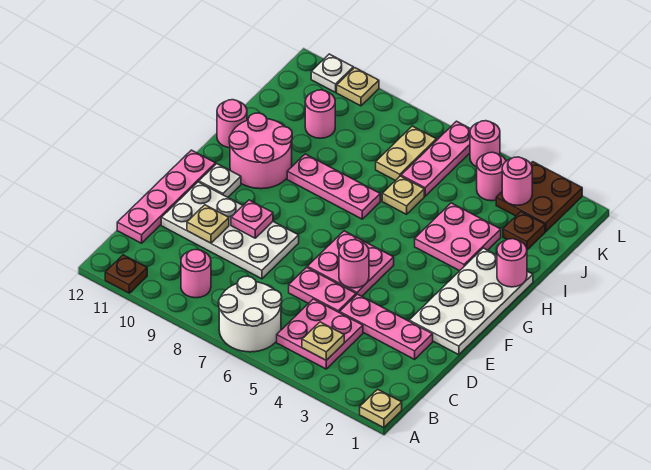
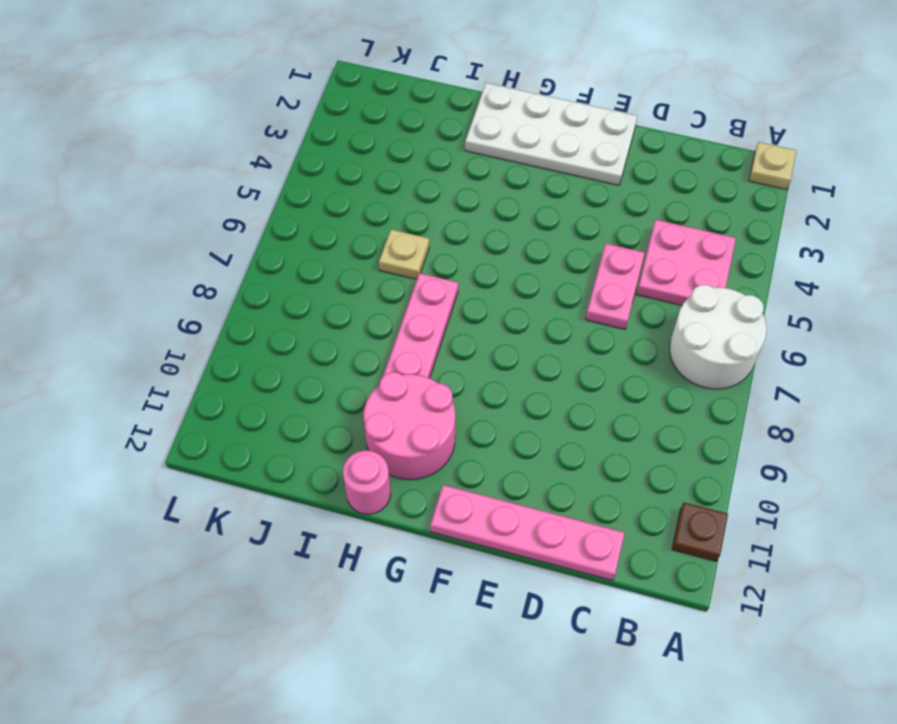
none -> pink 1x1 round brick [181,250,211,298]
none -> pink 1x3 plate [340,294,433,359]
none -> white 2x4 plate [161,182,299,279]
none -> pink 2x2 plate [307,231,394,296]

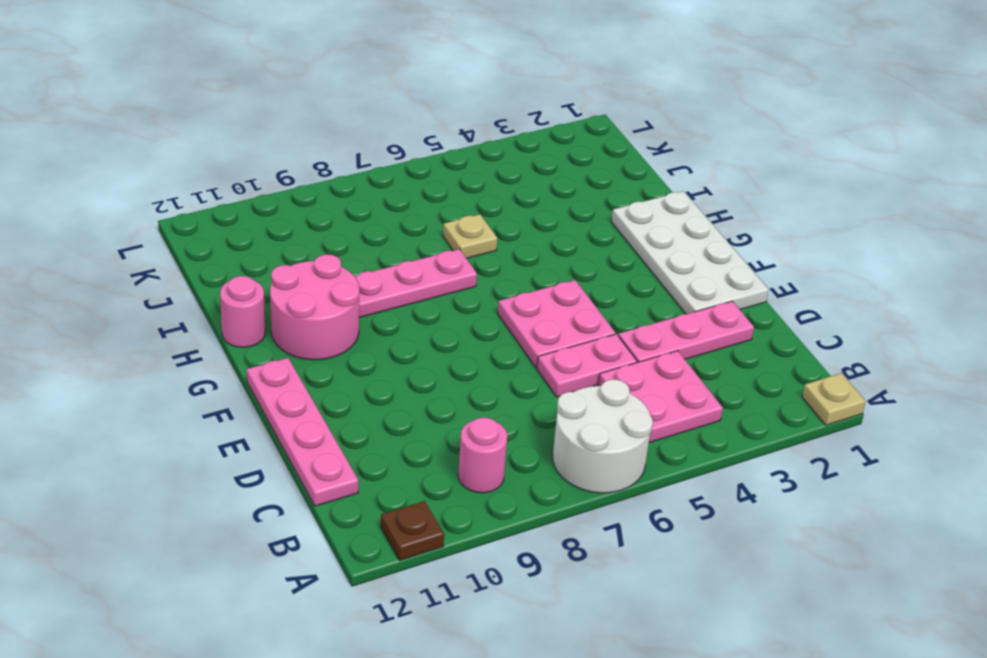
none -> white 2x4 plate [161,182,299,279]
none -> white 1x1 plate [199,164,241,197]
none -> pink 2x2 plate [415,203,501,271]
none -> brown 1x1 plate [503,212,545,250]

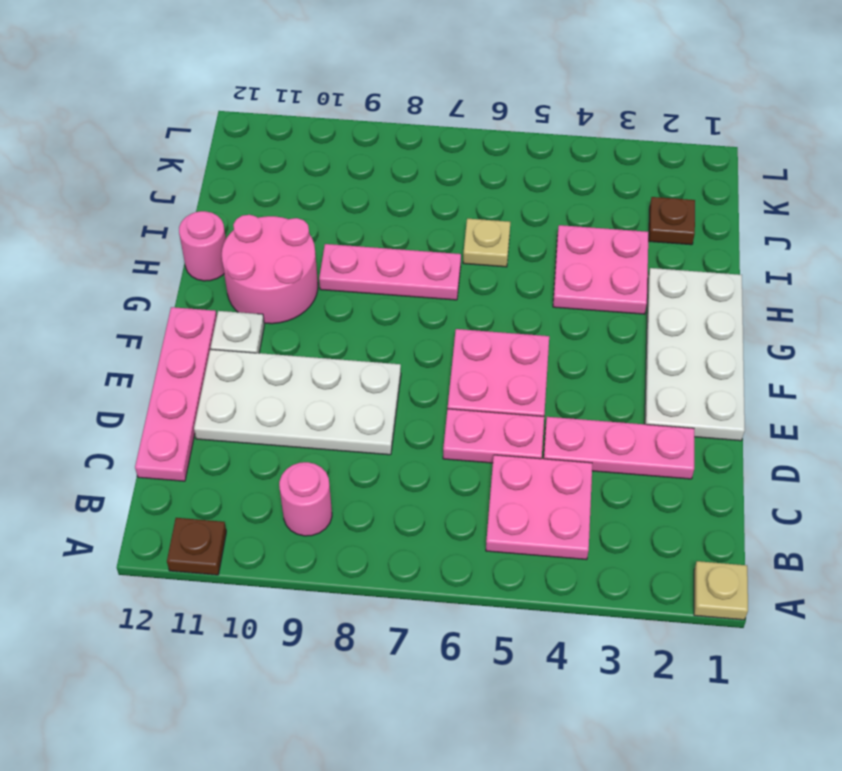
none -> white 2x2 round brick [219,276,282,352]
none -> pink 1x3 plate [401,121,471,196]
none -> tan 1x2 plate [376,126,436,181]
none -> pink 1x1 round brick [305,90,335,138]

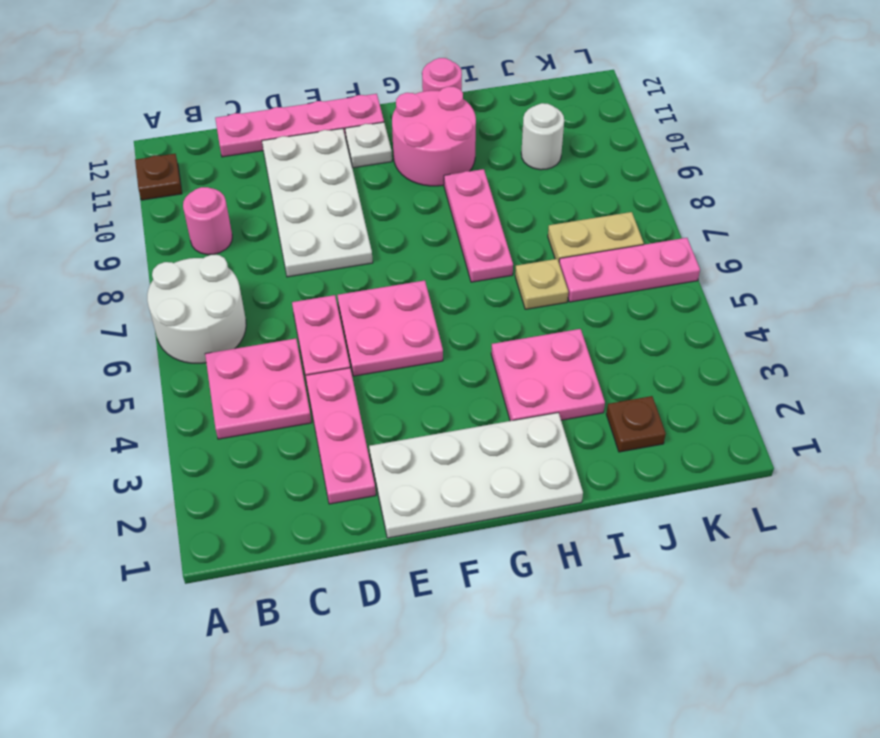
white 1x1 round brick [521,103,564,170] -> pink 1x1 round brick [305,90,335,138]
none -> tan 1x1 plate [360,389,402,428]
none -> brown 2x2 plate [496,162,582,232]
none -> pink 1x1 round brick [477,152,506,201]
none -> pink 1x1 round brick [470,121,500,167]

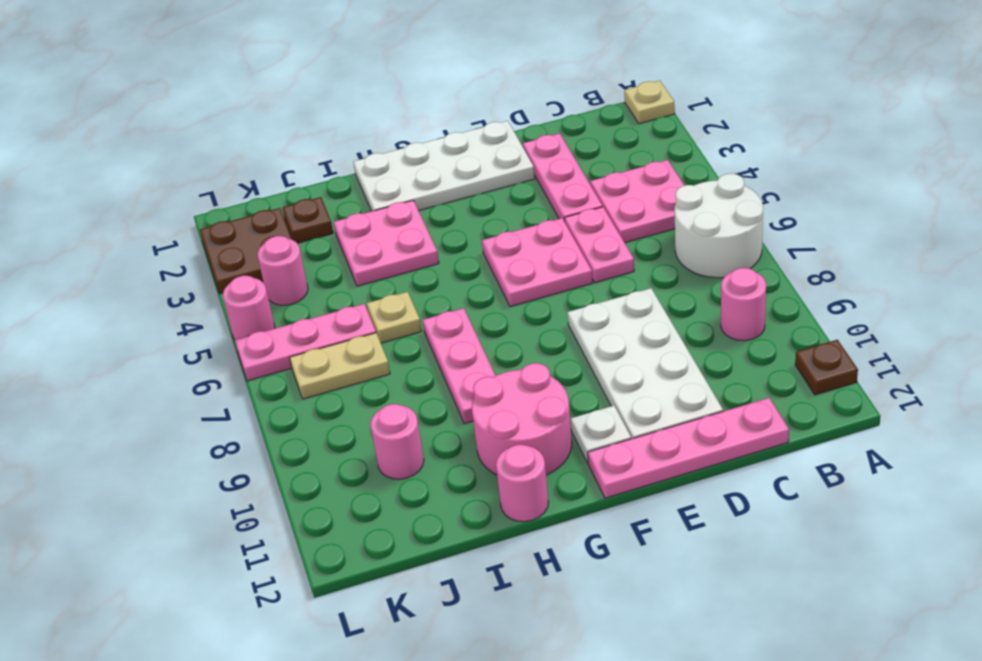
none -> tan 1x1 plate [337,68,379,106]
none -> white 1x1 plate [311,54,353,92]
none -> tan 1x1 plate [302,322,344,360]
none -> tan 1x1 plate [187,205,229,243]

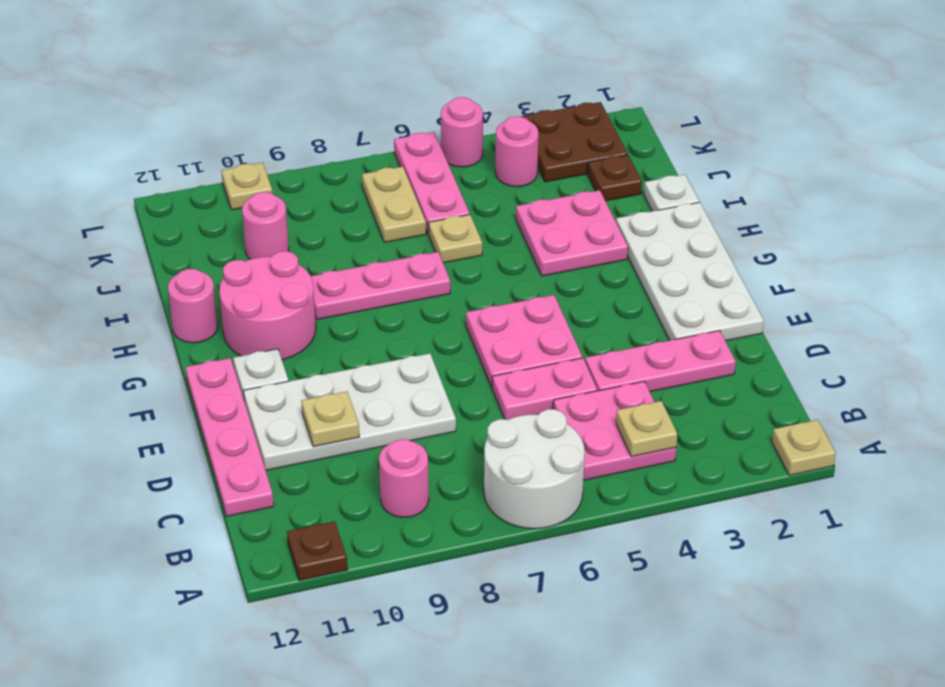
white 1x1 plate [644,174,699,211] -> white 1x1 plate moved to [311,54,353,92]
none -> pink 1x1 round brick [339,240,369,288]
none -> pink 1x1 plate [231,200,273,238]
none -> pink 1x1 round brick [497,239,527,287]
none -> pink 1x1 round brick [502,157,532,205]

